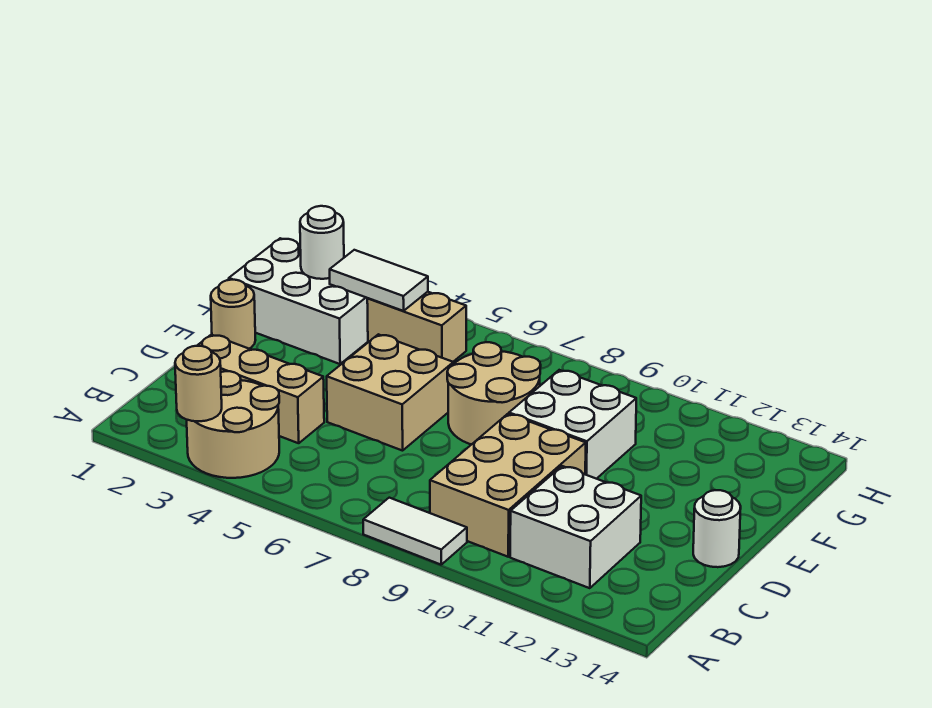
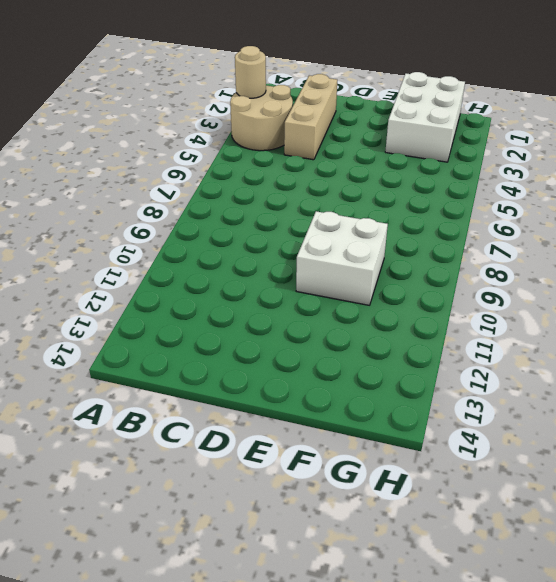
none -> white 1x2 tile [363,498,467,565]
none -> tan 2x3 brick [430,414,586,557]
none -> white 2x2 brick [510,466,641,588]

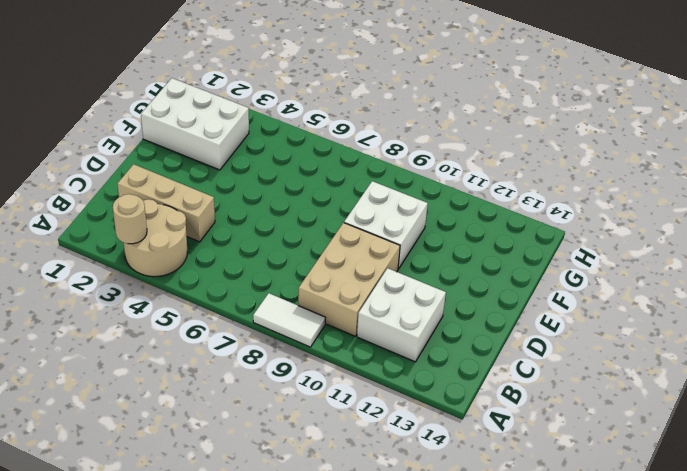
none -> tan 2x2 brick [327,334,453,451]
none -> white 1x1 round brick [693,490,741,567]
none -> tan 1x1 round brick [211,280,255,349]

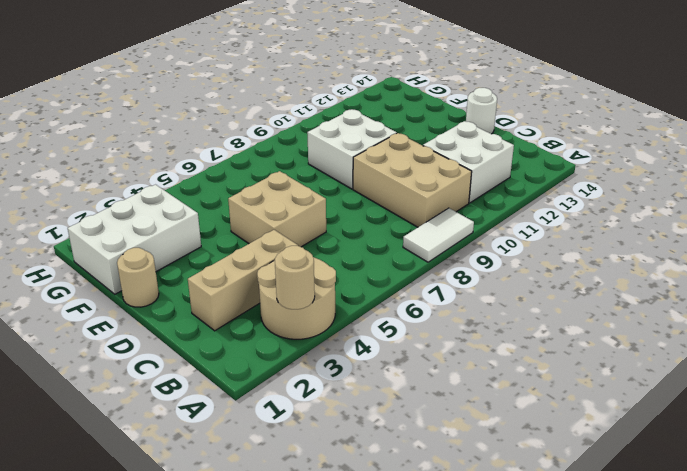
none -> tan 2x2 round brick [447,342,541,445]
none -> tan 1x2 brick [367,292,466,362]
none -> white 1x1 round brick [300,206,344,279]

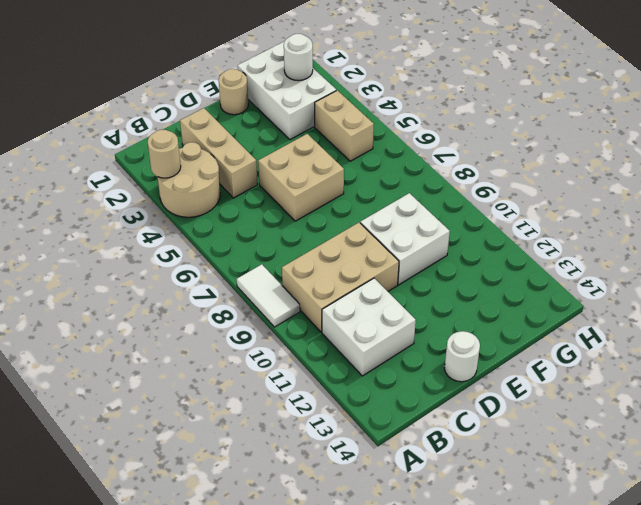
none -> tan 2x2 round brick [447,342,541,445]
none -> white 1x2 tile [330,250,428,311]

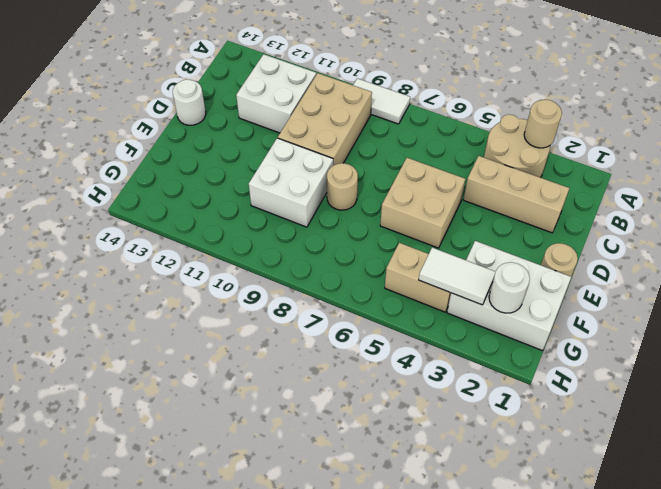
tan 1x1 round brick [327,163,358,210] -> tan 2x2 round brick [447,342,541,445]

